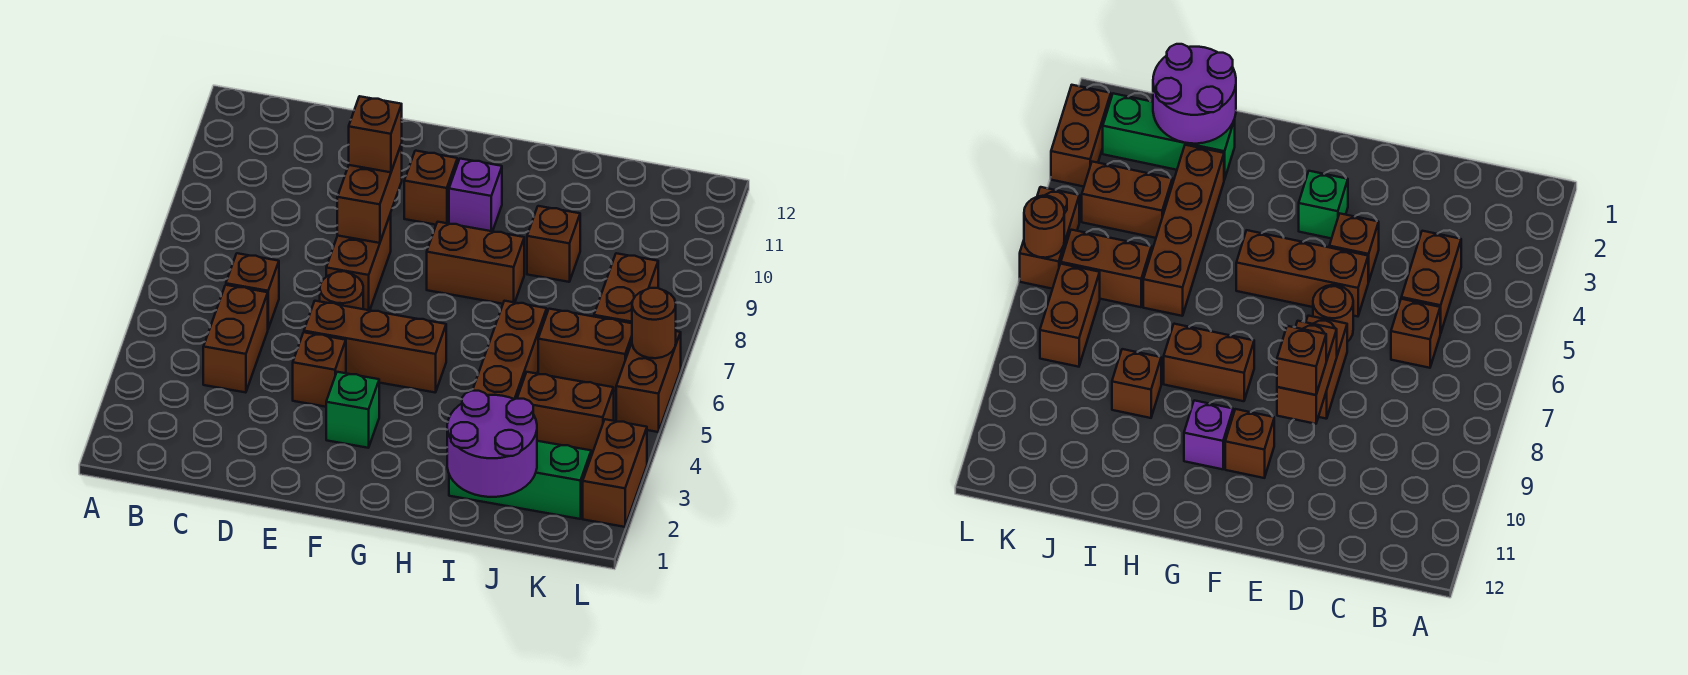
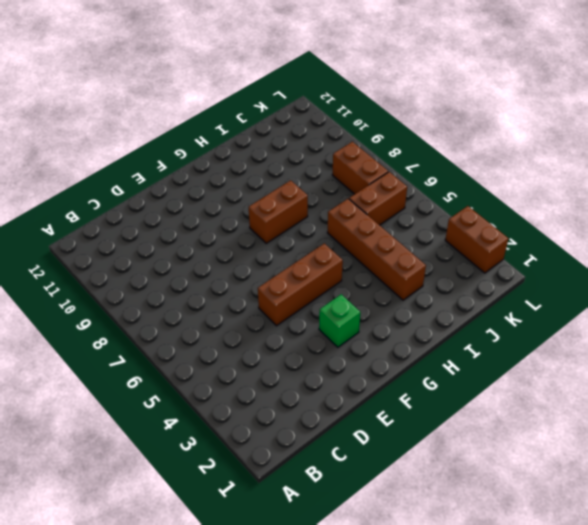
none -> brown 1x2 brick [203,285,268,393]
none -> brown 1x1 brick [226,253,279,329]
none -> brown 1x1 brick [293,332,346,407]

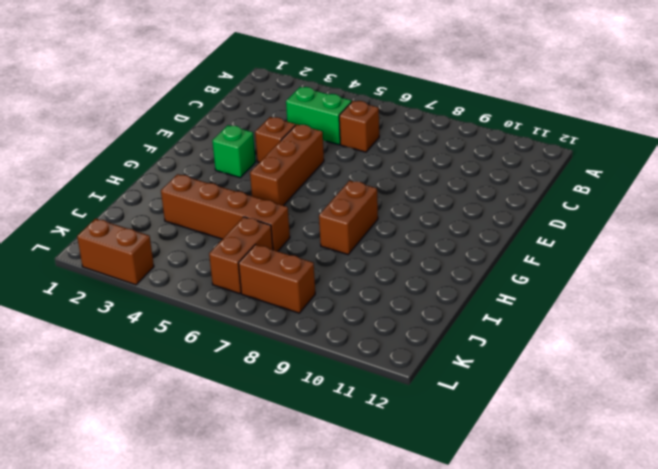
green 1x2 brick [286,87,352,145] -> brown 1x2 brick [203,285,268,393]
none -> brown 1x1 round brick [320,271,363,309]
none -> brown 1x2 brick [326,214,391,310]
none -> brown 1x1 brick [404,151,457,225]

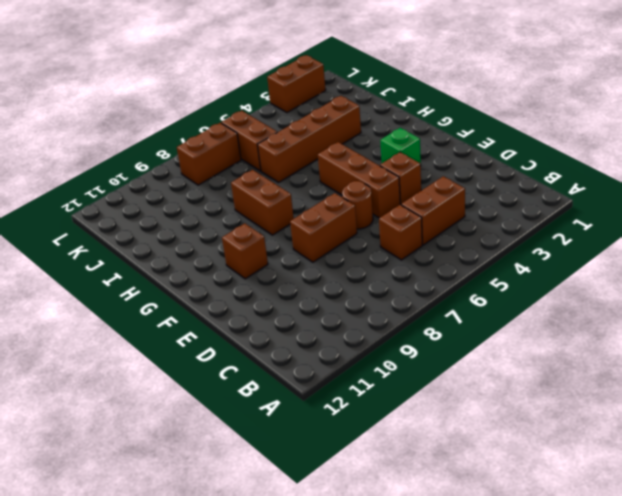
none -> purple 1x1 brick [449,159,502,231]
none -> green 1x3 brick [449,441,591,519]
none -> brown 1x1 brick [527,206,580,282]

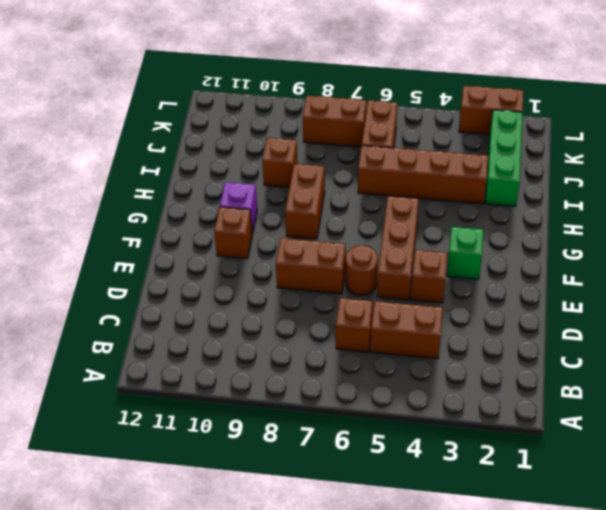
none -> brown 1x2 brick [517,372,614,454]
none -> brown 1x2 brick [616,331,681,432]
none -> brown 1x2 brick [337,144,402,243]

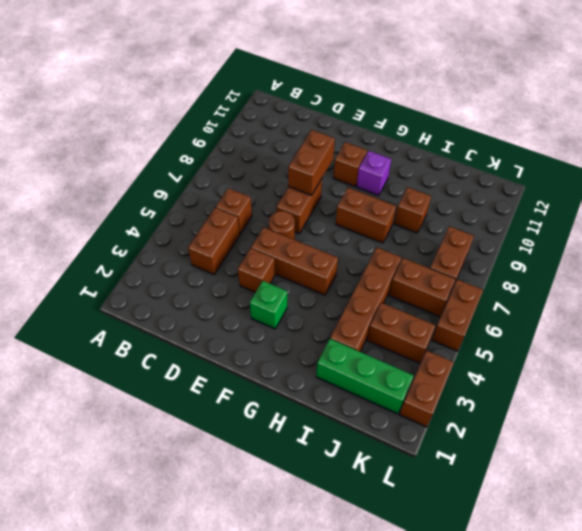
none -> purple 2x2 round brick [447,391,537,497]
none -> brown 1x1 round brick [632,288,676,358]
none -> brown 1x1 brick [349,96,402,172]

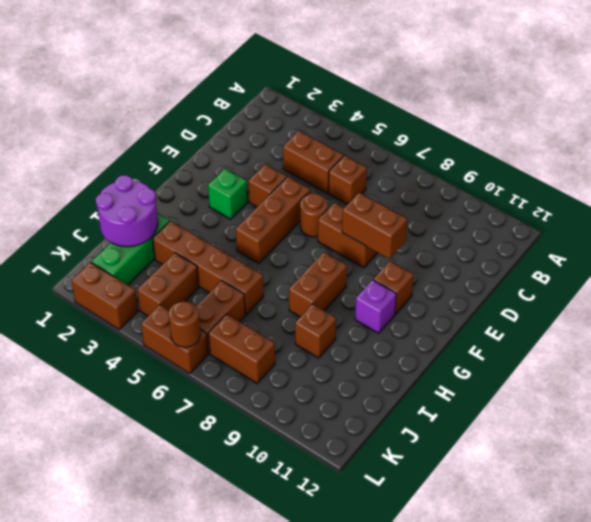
none -> brown 1x1 brick [349,96,402,172]

